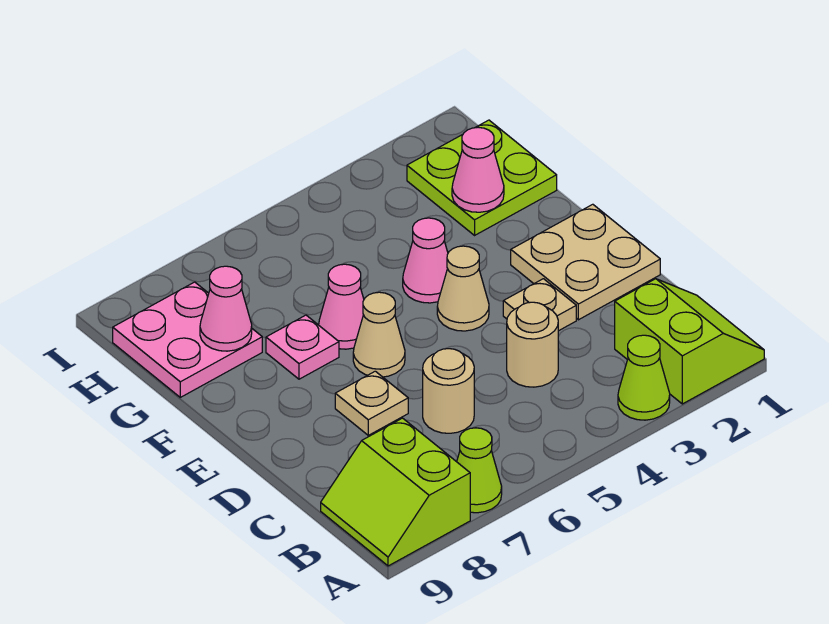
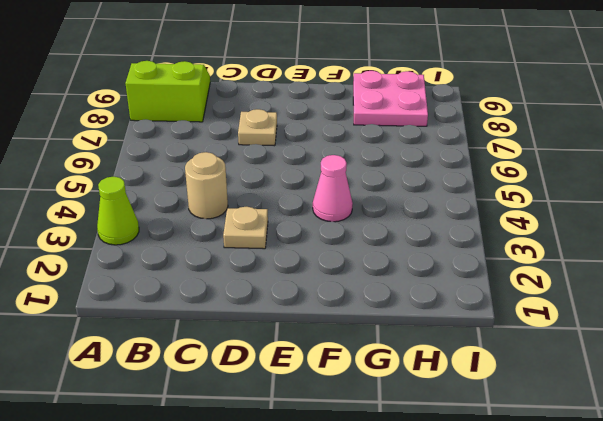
none -> lime 2x2 slope [615,279,764,404]
none -> lime 1x1 cone [457,428,502,513]
none -> tan 1x1 round brick [423,349,474,433]

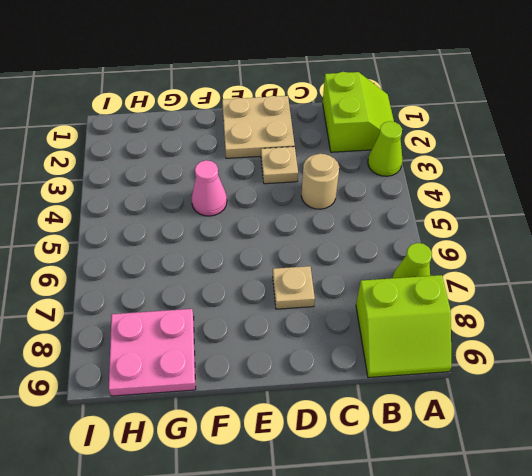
lime 2x2 slope [323,72,394,152] -> lime 2x2 slope turned to [615,279,764,404]
none -> tan 1x1 round brick [423,349,474,433]
none -> tan 1x1 cone [437,246,489,331]
none -> tan 1x1 cone [353,292,405,377]

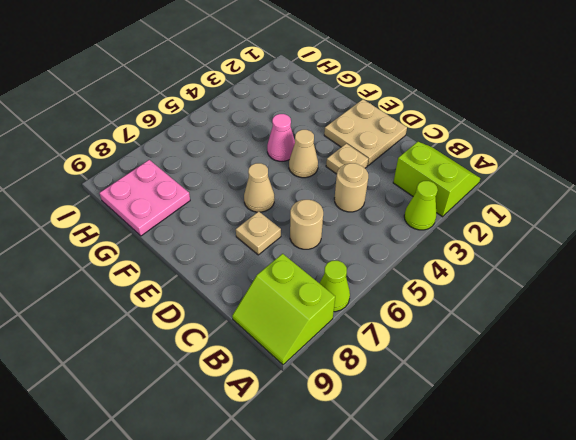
none -> pink 1x1 cone [319,264,364,349]
none -> pink 1x1 plate [266,315,339,379]
none -> lime 2x2 plate [407,120,557,235]

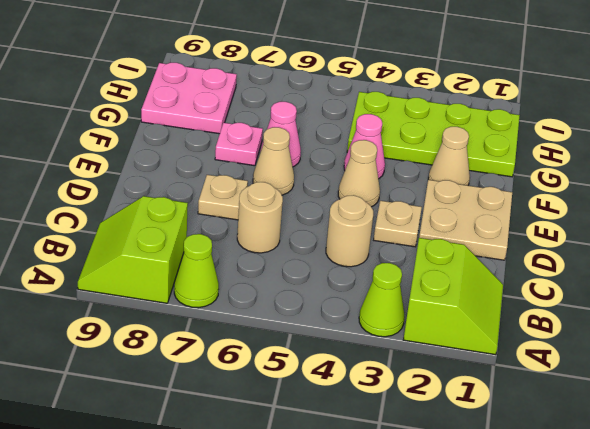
tan 1x1 cone [428,127,470,185] -> none
lime 2x4 plate [347,92,520,177] -> lime 2x2 plate [407,120,557,235]
none -> pink 1x1 cone [452,127,504,212]
none -> pink 1x1 cone [200,266,252,351]

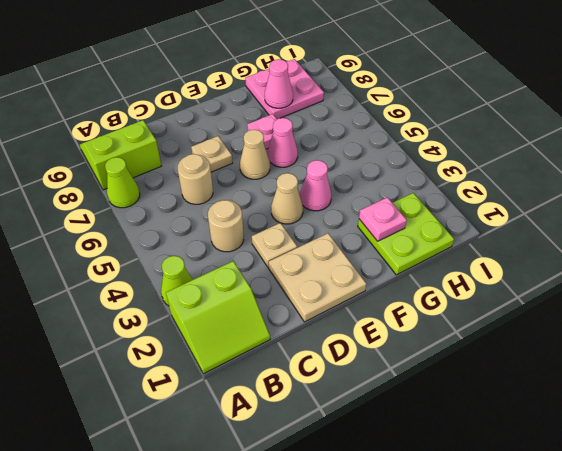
pink 1x1 plate [359,197,407,241] -> pink 1x1 cone [452,127,504,212]

